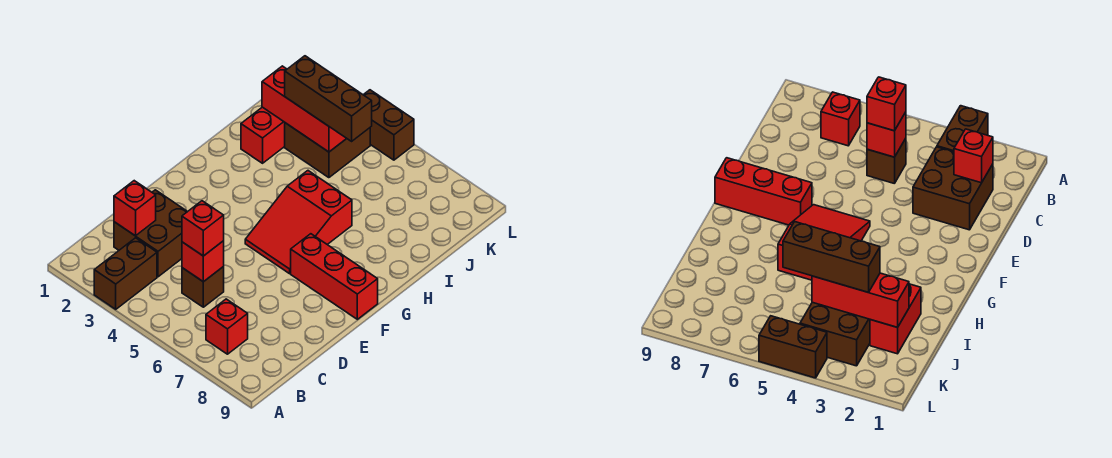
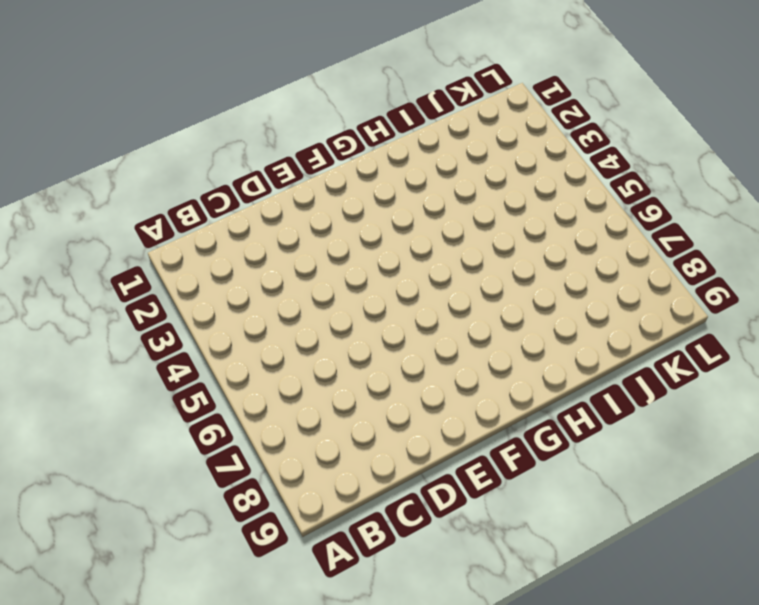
none -> brown 1x2 brick [94,238,157,309]
none -> red 1x1 brick [206,299,248,354]
none -> brown 2x2 brick [114,190,187,277]

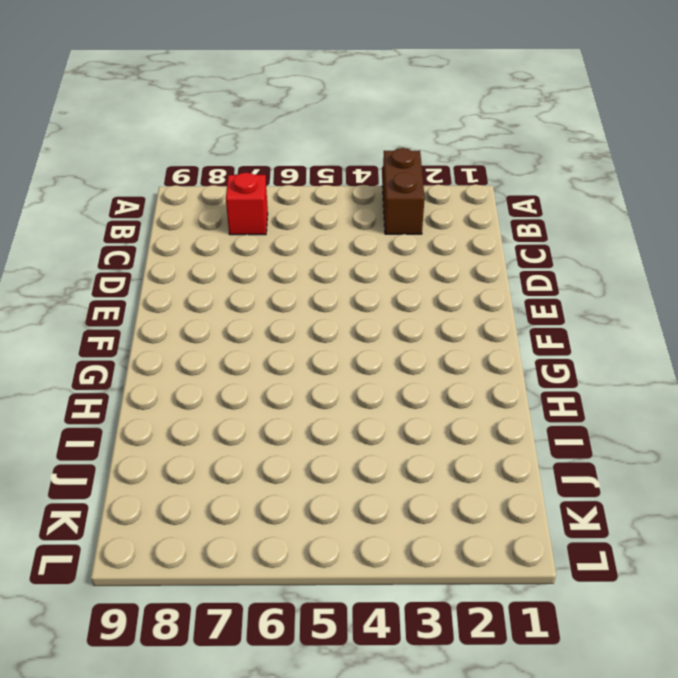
none -> brown 2x2 brick [114,190,187,277]
none -> brown 1x1 brick [182,267,224,307]
none -> red 2x3 slope [245,171,352,274]

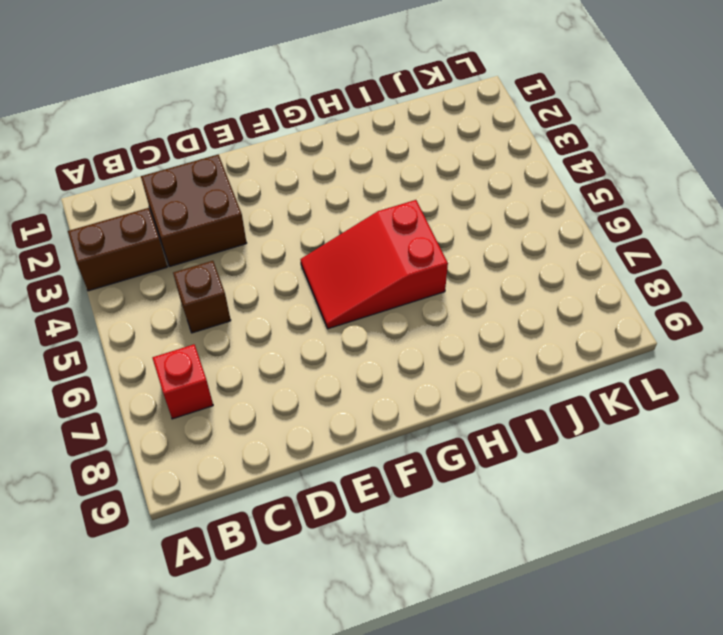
none -> red 1x3 brick [291,234,378,319]
none -> red 1x2 brick [241,107,285,163]
none -> brown 2x2 brick [285,123,370,178]

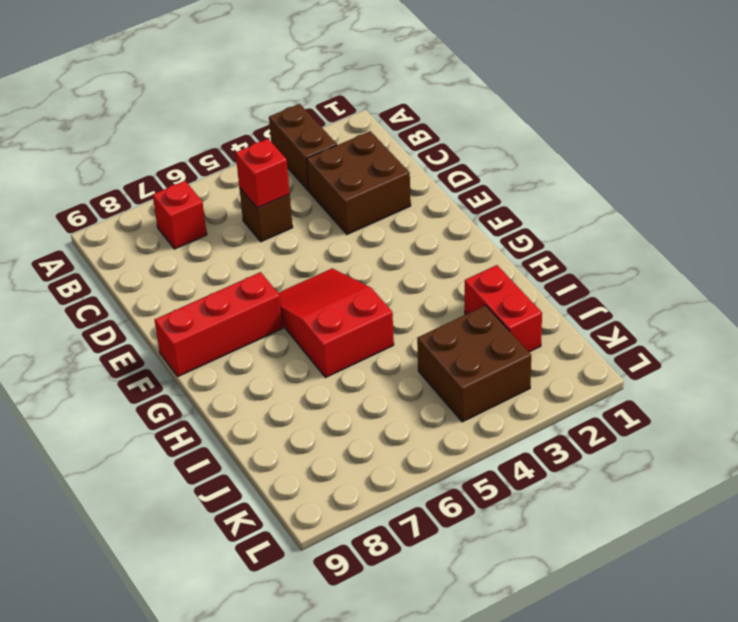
none -> brown 1x2 brick [364,90,414,160]
none -> red 1x1 brick [114,181,156,236]
none -> red 1x3 brick [262,66,347,152]

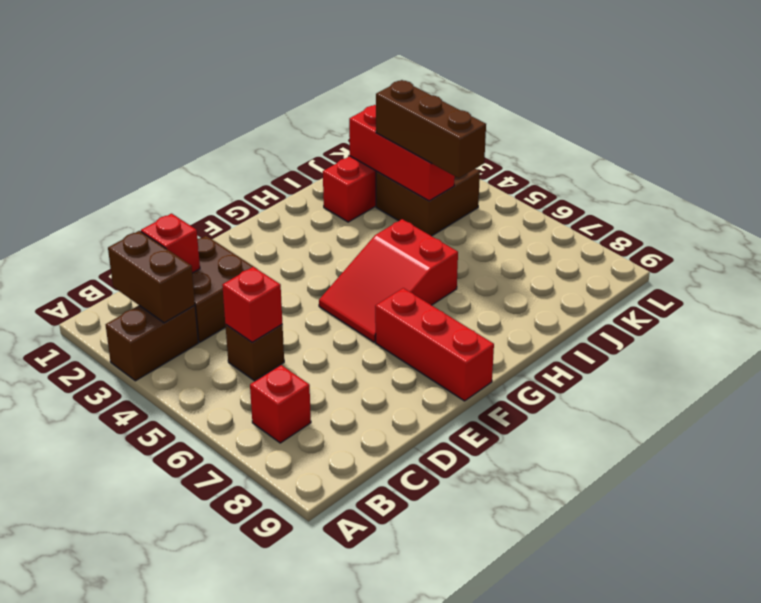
brown 1x2 brick [108,231,195,323] -> brown 1x2 brick moved to [364,90,414,160]
none -> red 1x1 brick [182,201,224,256]

